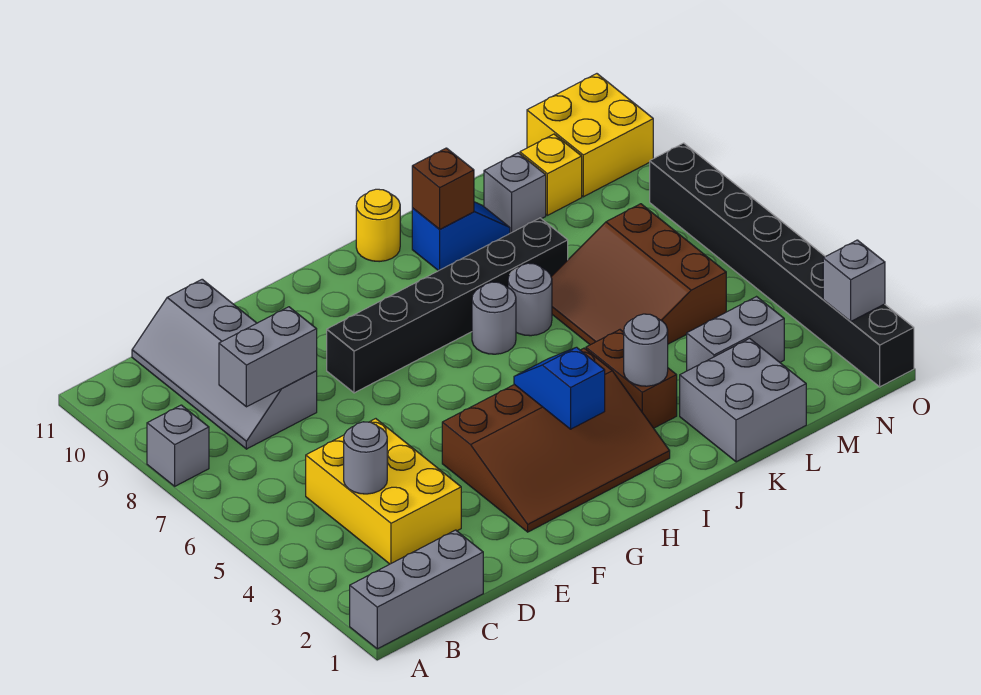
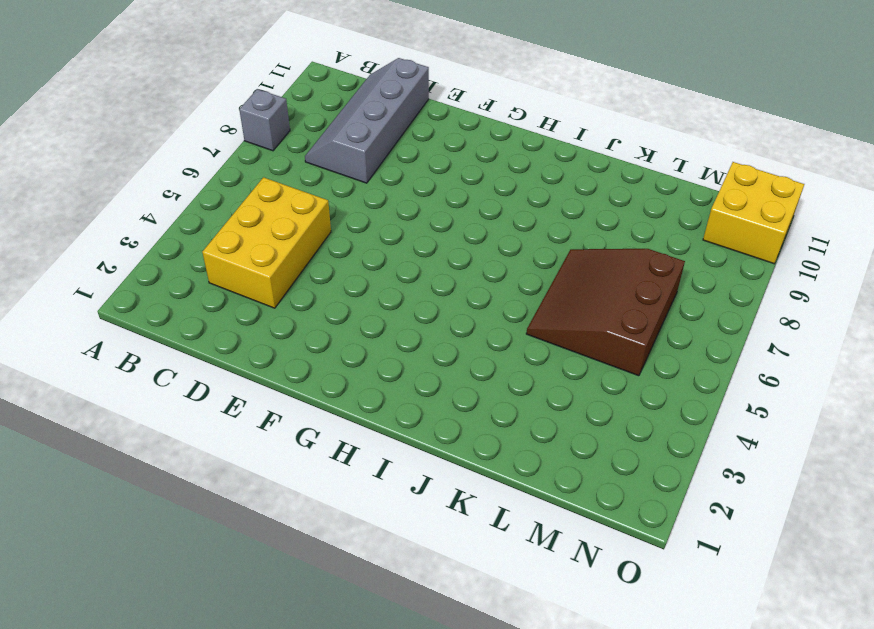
none -> grey 1x3 brick [350,530,483,649]
none -> brown 3x4 slope [442,348,670,532]
none -> black 1x6 brick [327,218,568,393]

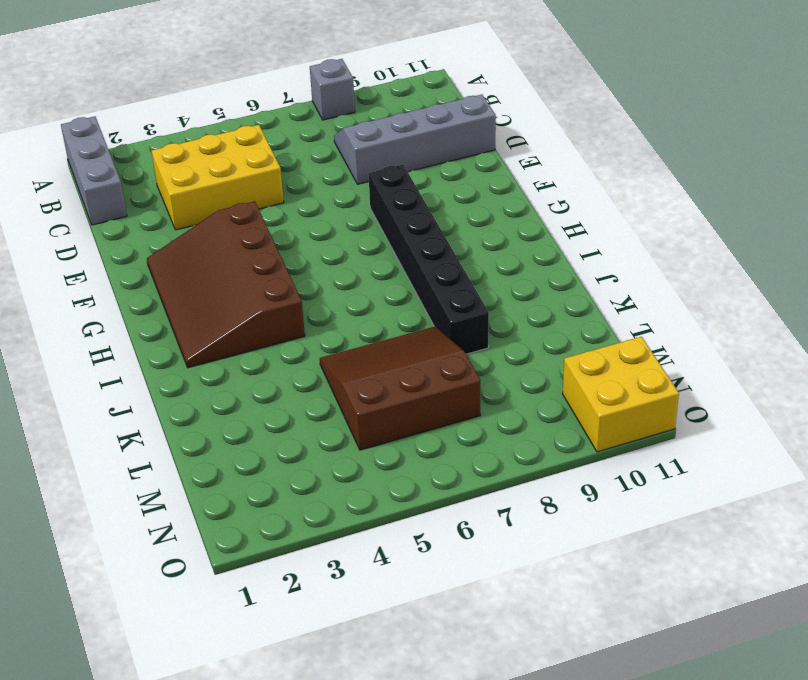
none -> grey 1x1 round brick [472,282,516,354]
none -> yellow 1x1 round brick [356,189,400,262]
none -> brown 1x2 brick [586,330,677,428]

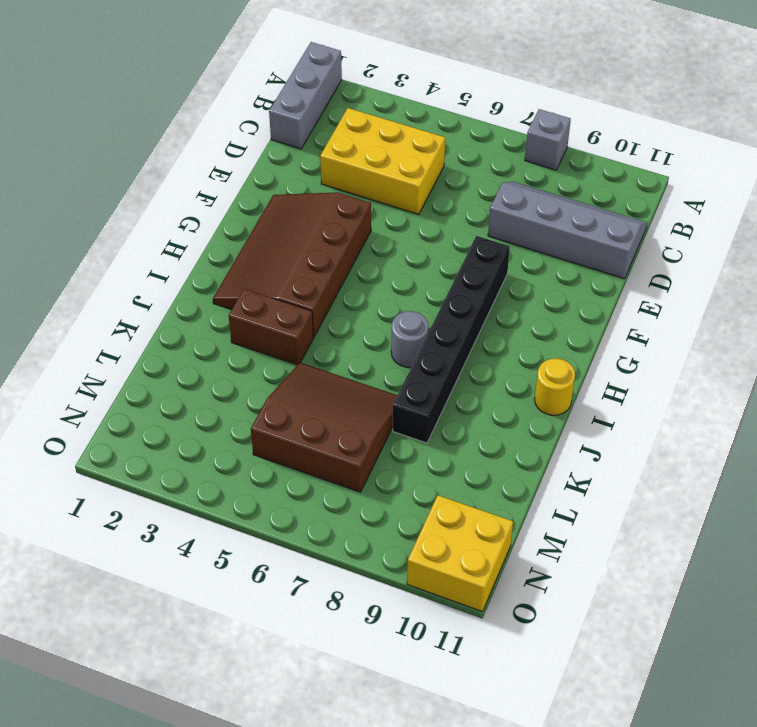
none -> grey 1x1 round brick [508,263,552,336]
none -> blue 1x2 slope [412,202,510,271]
none -> grey 2x2 brick [680,338,806,462]

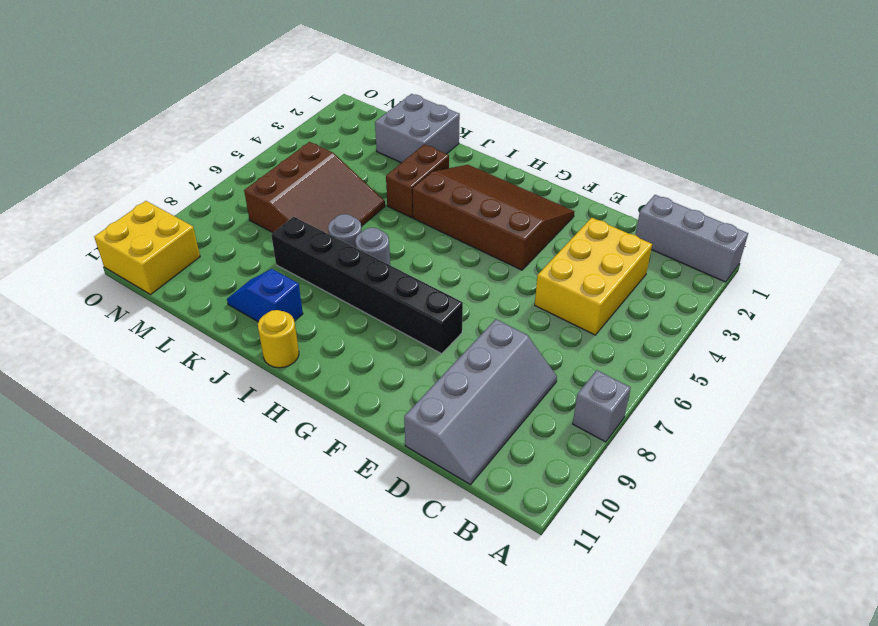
none -> grey 1x2 brick [687,297,784,371]
none -> grey 1x1 brick [484,153,546,233]
none -> yellow 1x1 brick [520,134,582,215]

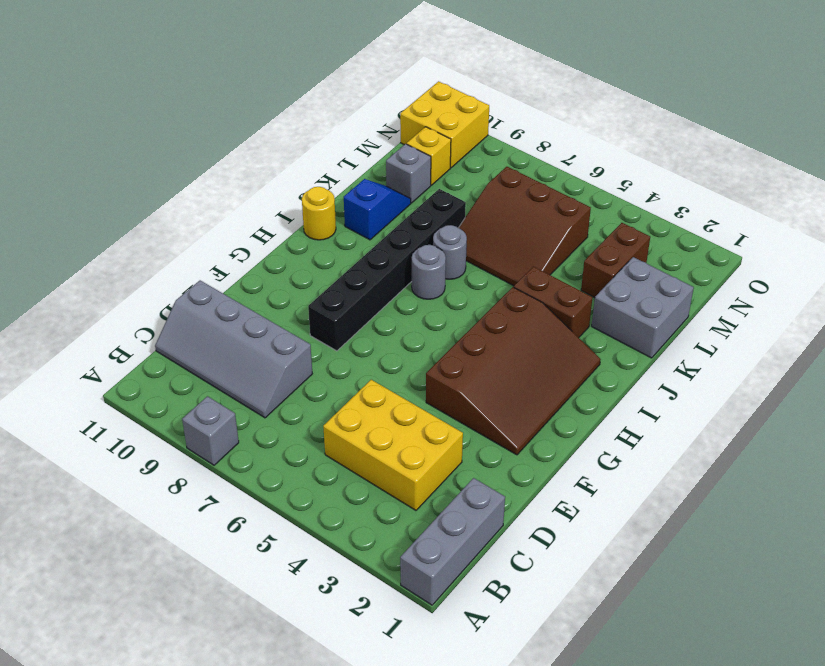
brown 1x2 brick [581,223,650,298] -> grey 1x2 brick [687,297,784,371]
none -> black 1x8 brick [650,143,914,387]
none -> grey 1x1 round brick [344,422,387,494]
none -> grey 1x2 brick [219,307,317,407]

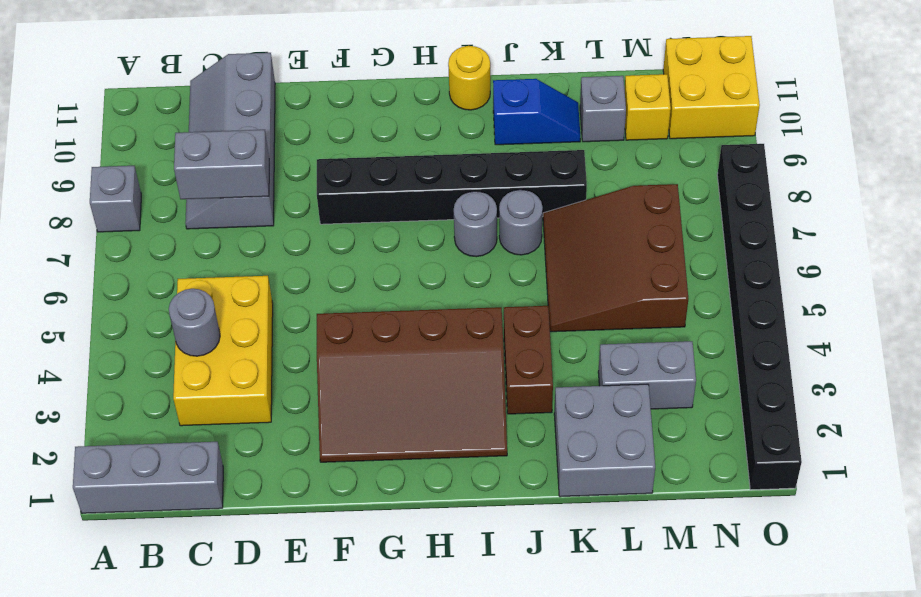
none -> blue 1x2 slope [514,347,605,429]
none -> grey 1x1 round brick [624,314,668,386]
none -> brown 1x1 brick [412,148,474,229]

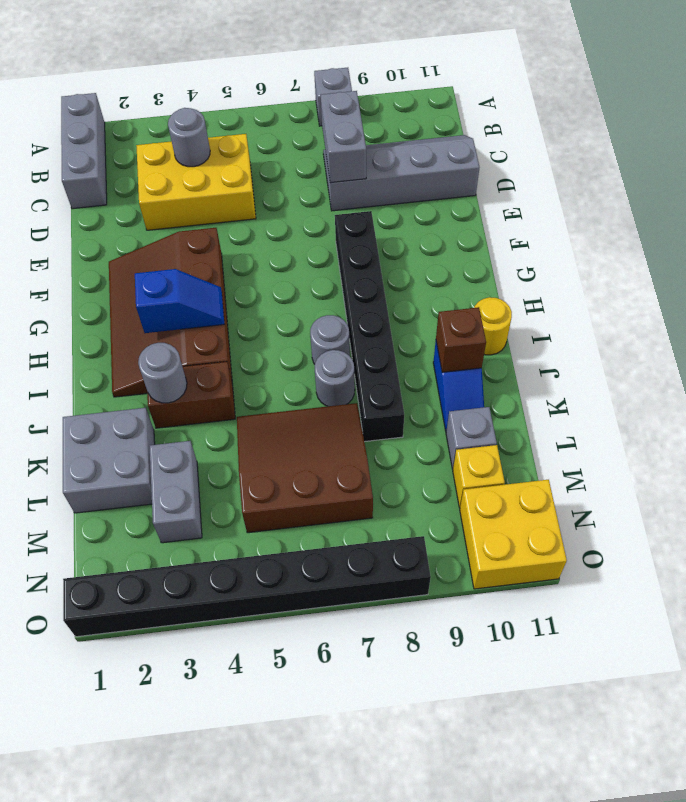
none -> grey 1x1 brick [823,240,885,321]

